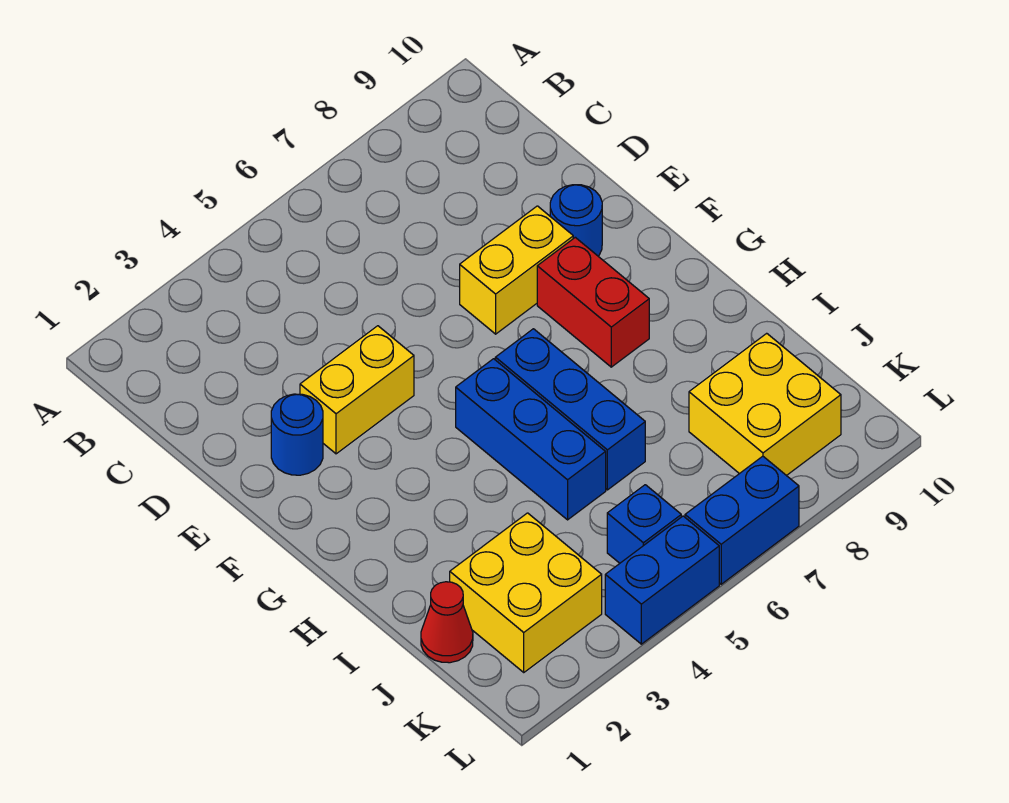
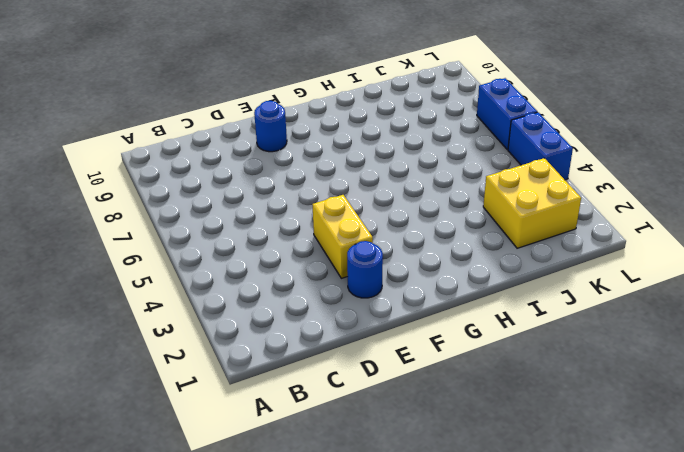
none -> yellow 1x2 brick [460,206,573,334]
none -> red 1x2 brick [537,237,649,367]
none -> blue 1x3 brick [456,359,606,520]

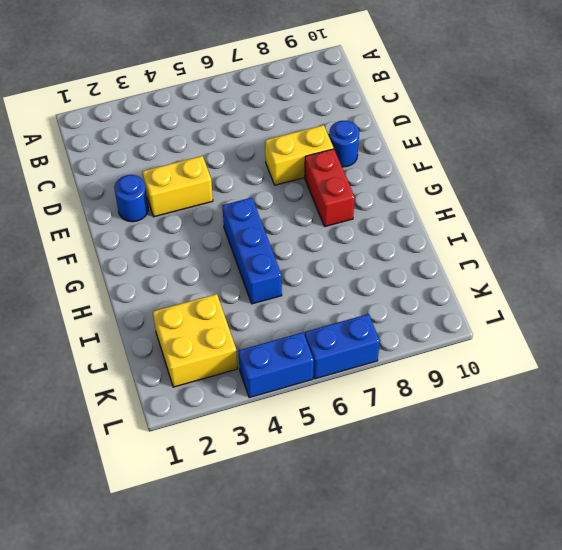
none -> blue 1x3 brick [495,329,645,490]
none -> red 1x1 cone [421,582,473,663]
none -> yellow 2x2 brick [689,333,841,476]

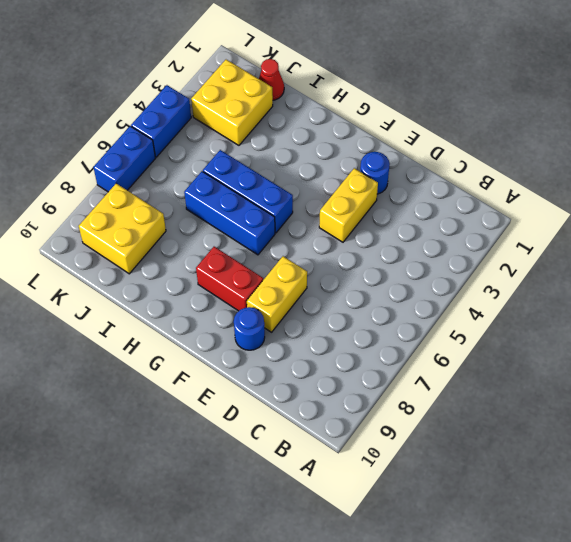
none -> blue 1x1 brick [607,485,681,563]

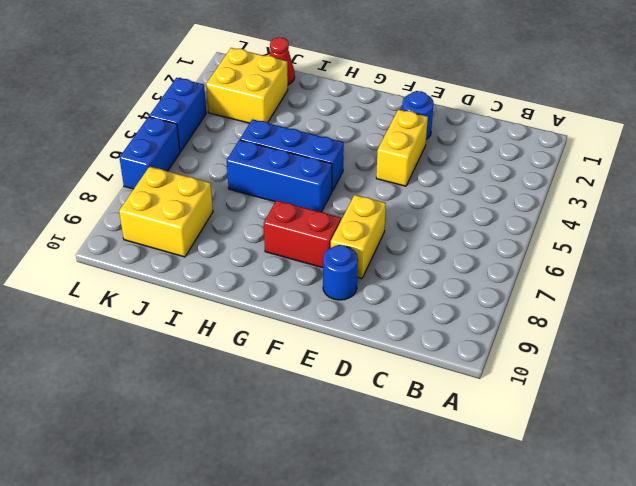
none -> blue 1x1 brick [607,485,681,563]

